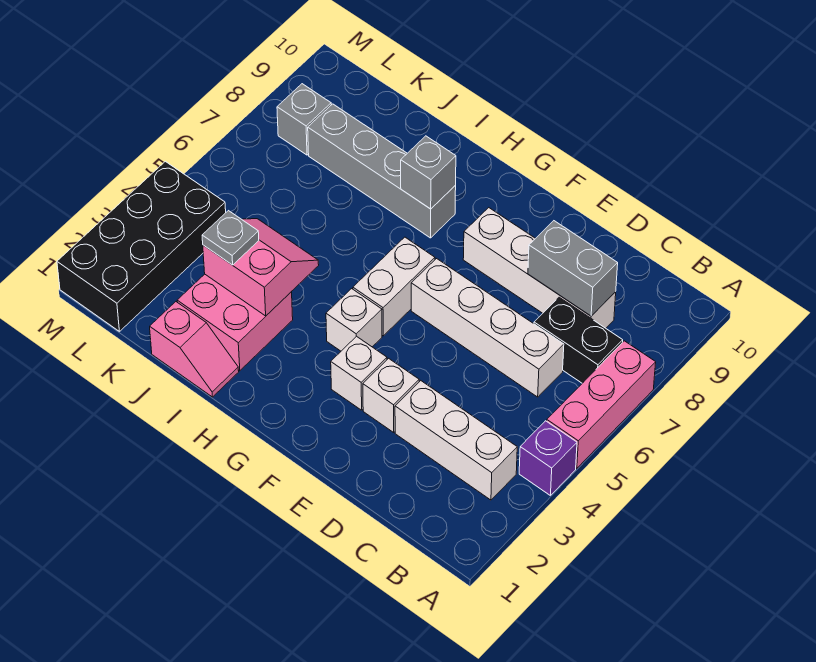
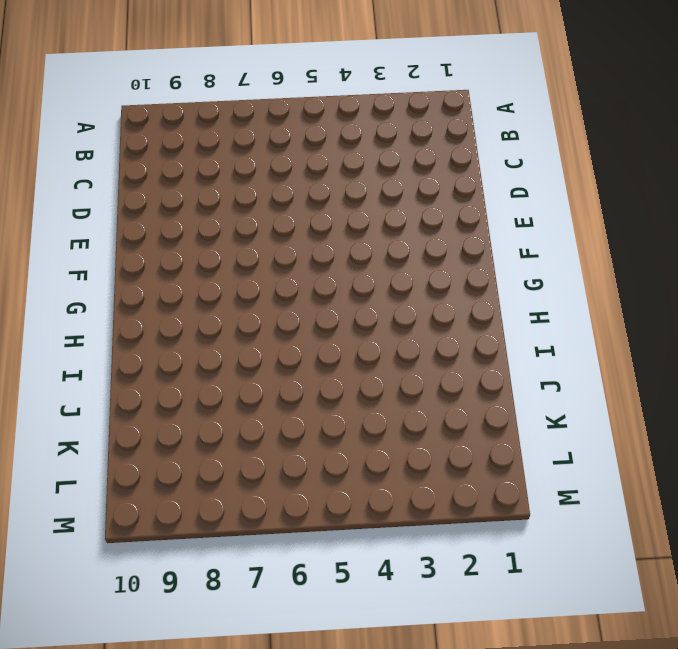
none -> purple 1x1 brick [519,421,577,495]
none -> pink 1x3 brick [547,341,656,468]
none -> white 1x3 brick [395,381,517,500]

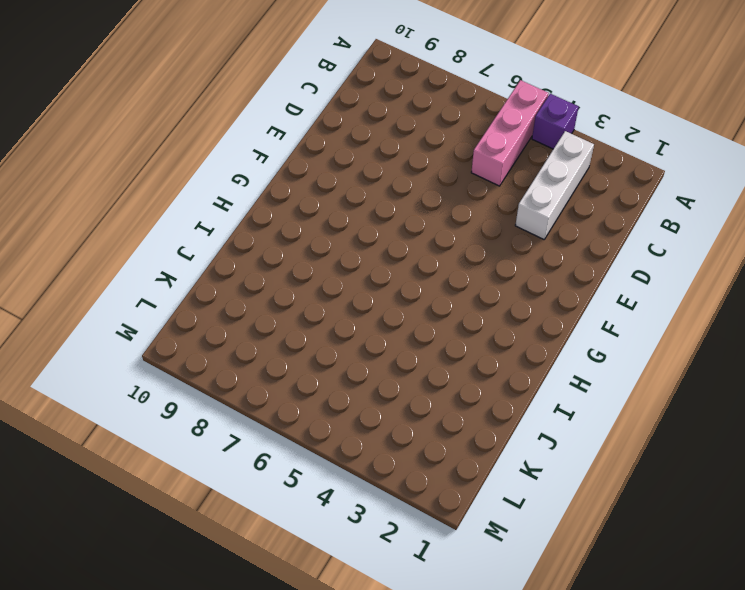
pink 1x3 brick [471,80,549,186] -> pink 1x3 brick turned to [547,341,656,468]
none -> black 1x2 brick [534,297,623,383]
none -> white 1x4 brick [411,259,564,397]
none -> white 1x4 brick [463,208,616,328]

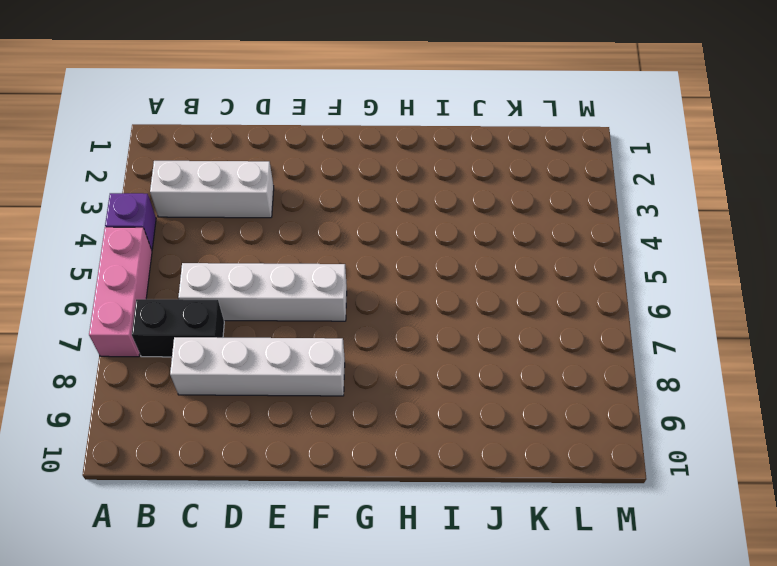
none -> white 1x1 brick [363,358,419,432]
none -> white 1x1 brick [331,336,387,410]
none -> white 1x1 brick [326,289,382,351]

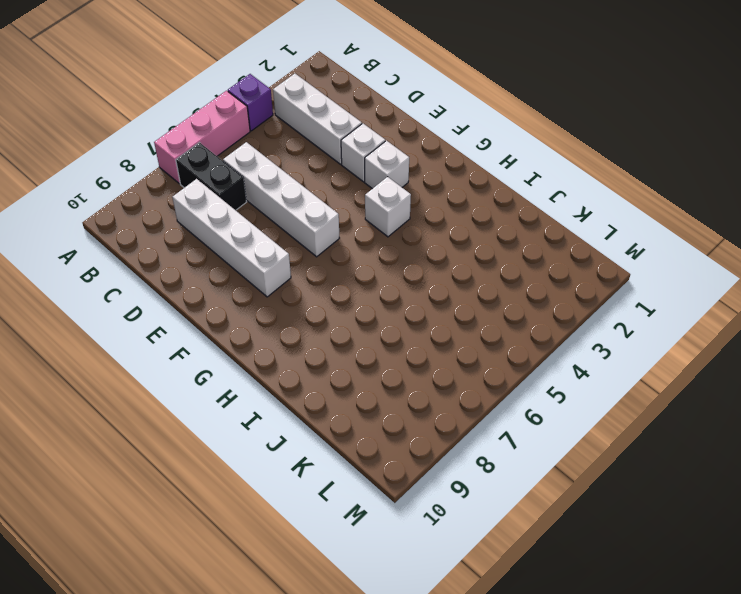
none -> white 1x2 brick [353,237,435,336]
none -> grey 1x4 brick [308,104,456,238]
none -> pink 1x2 slope [150,302,239,397]

